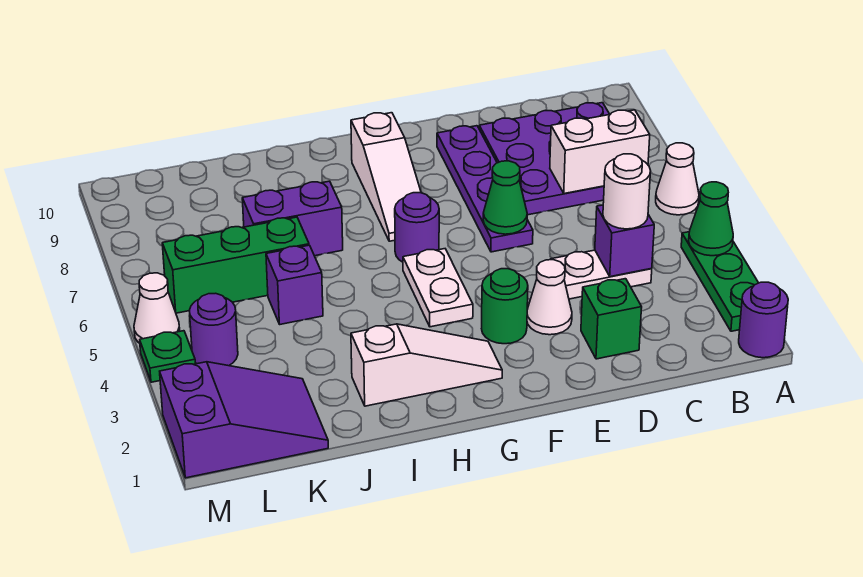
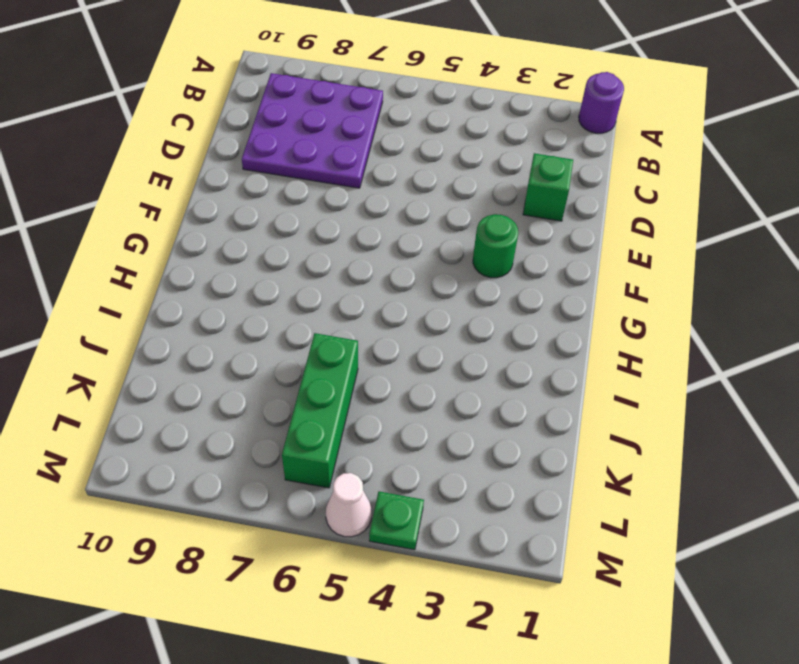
none -> green 1x3 plate [681,232,758,331]
none -> white 1x1 cone [656,143,699,215]
none -> white 1x2 plate [551,250,652,299]

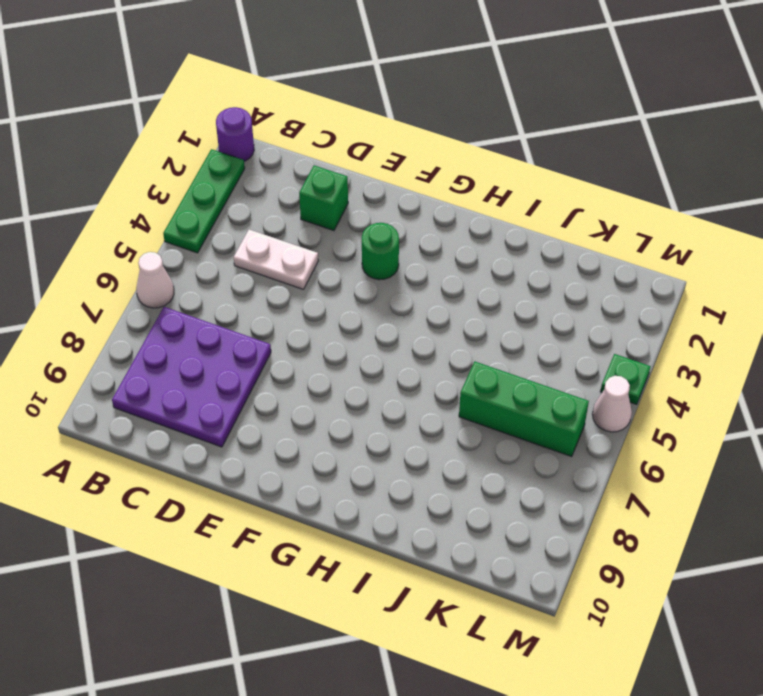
none -> white 1x1 cone [527,260,572,335]
none -> purple 1x4 plate [437,126,533,252]
none -> white 1x3 slope [351,324,502,406]

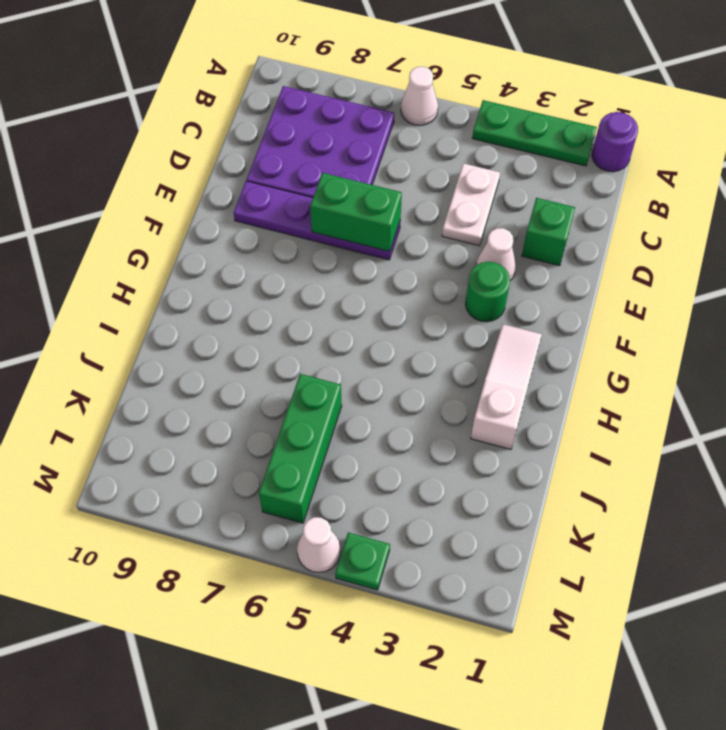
green 1x2 brick [310,173,402,252] -> green 1x1 cone [483,161,527,234]
none -> white 1x2 plate [403,249,473,327]
none -> purple 1x1 round brick [395,193,439,262]
none -> white 1x3 slope [351,113,421,241]

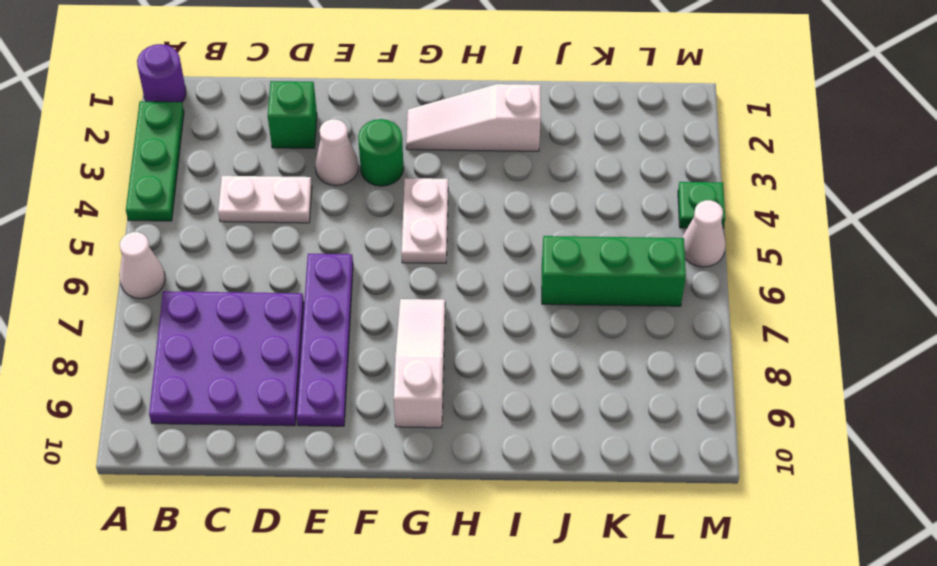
none -> purple 1x1 round brick [395,193,439,262]
none -> purple 1x2 brick [242,181,343,256]
none -> purple 1x1 brick [266,245,323,324]

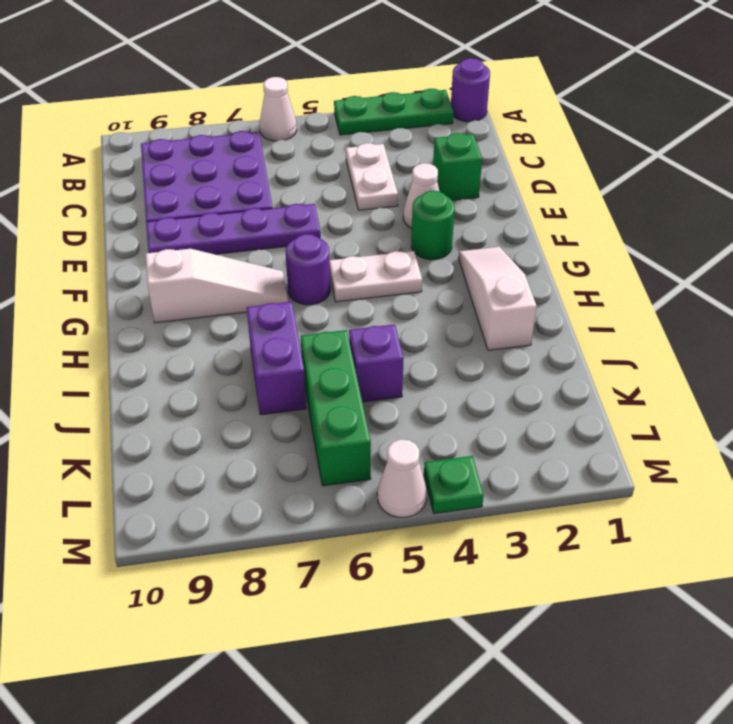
none -> purple 2x3 slope [160,362,328,478]
none -> purple 1x1 round brick [189,293,238,366]
none -> green 1x1 cone [689,182,733,256]

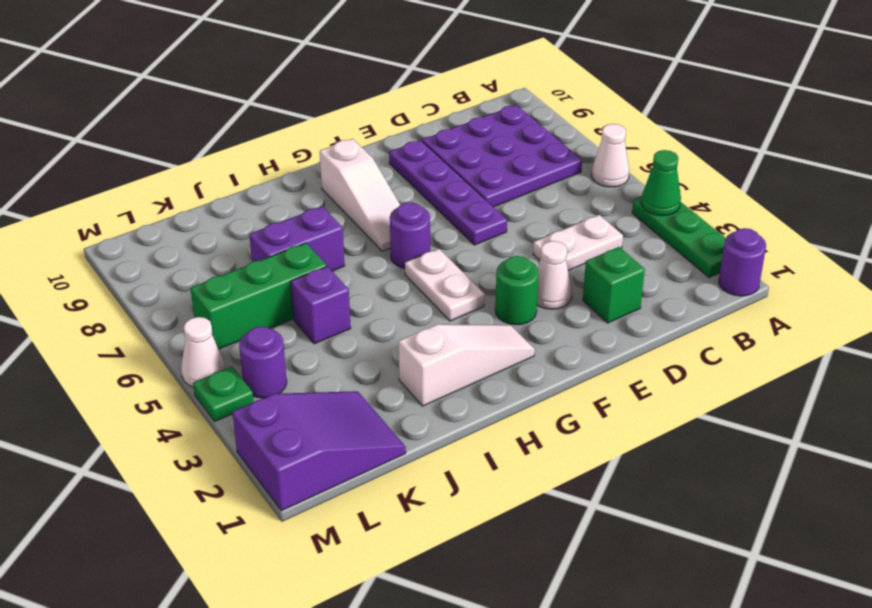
none -> white 1x2 brick [550,110,650,194]
none -> purple 1x1 brick [595,205,654,277]
none -> green 1x1 cone [483,161,527,234]

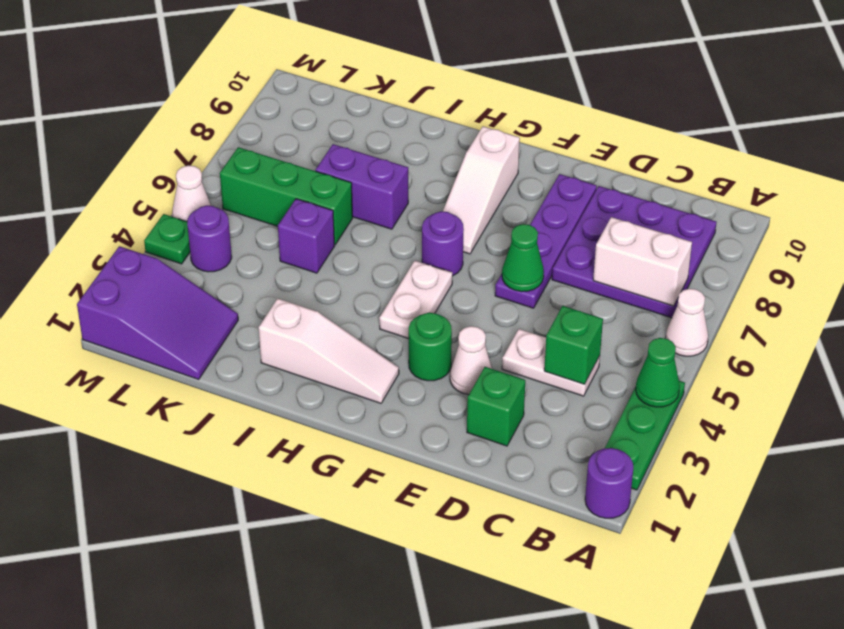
green 1x1 brick [544,306,603,384] -> purple 1x1 brick [595,205,654,277]
none -> white 1x1 round brick [603,154,651,229]

